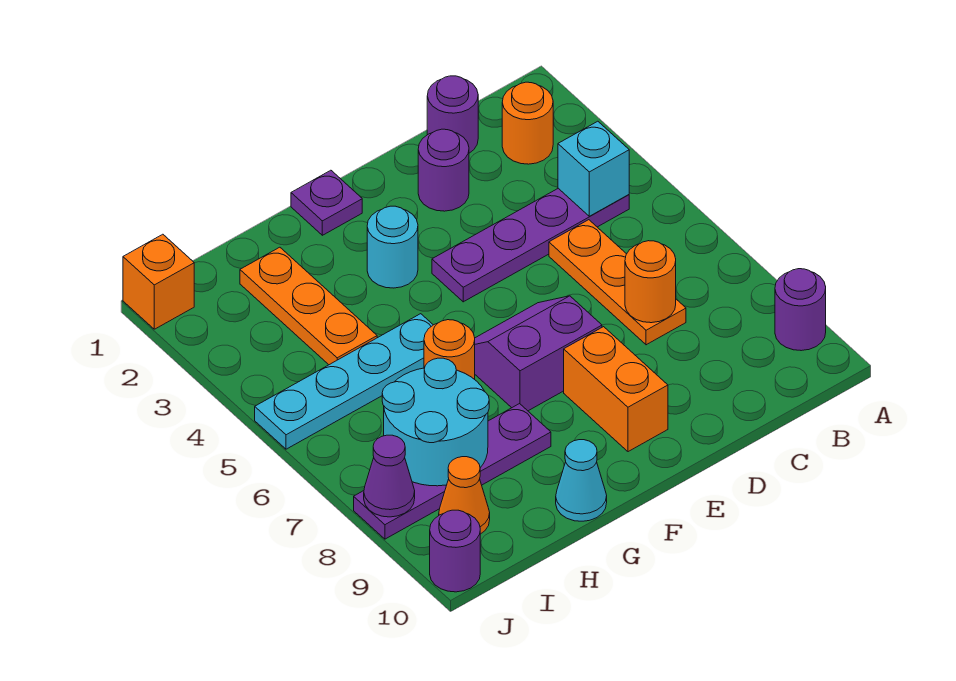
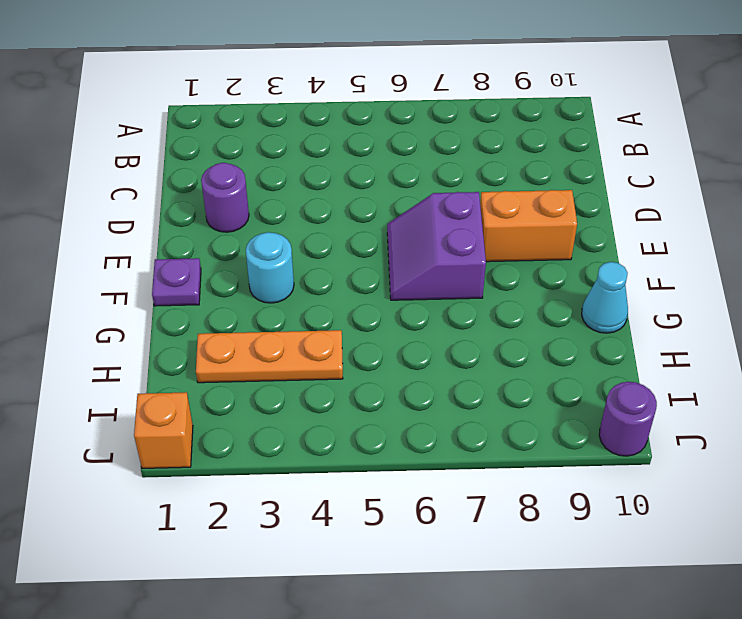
none -> purple 1x1 round brick [775,269,826,351]
none -> orange 1x1 round brick [502,82,553,164]
none -> purple 1x4 plate [432,188,629,302]

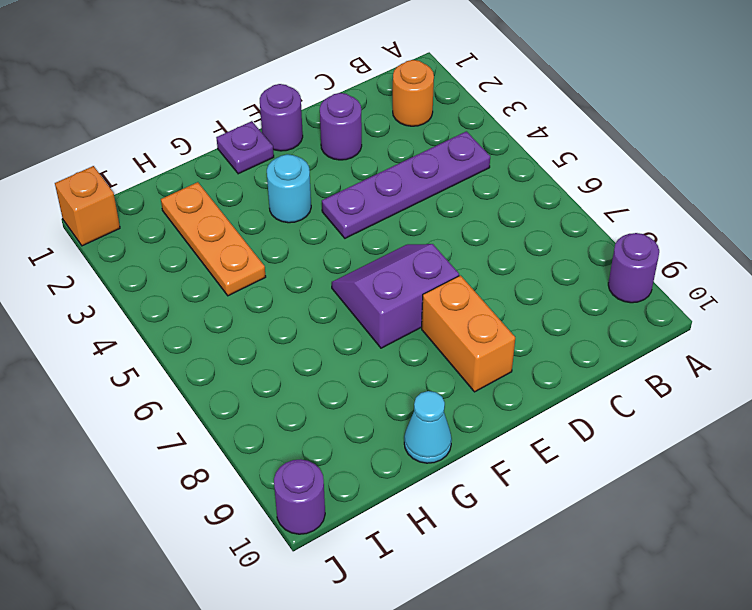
purple 1x1 round brick [260,84,303,151] -> purple 1x1 round brick moved to [427,76,478,153]
none -> orange 1x3 plate [549,220,686,345]
none -> cyan 1x4 plate [255,314,433,449]
none -> orange 1x1 round brick [424,320,475,379]

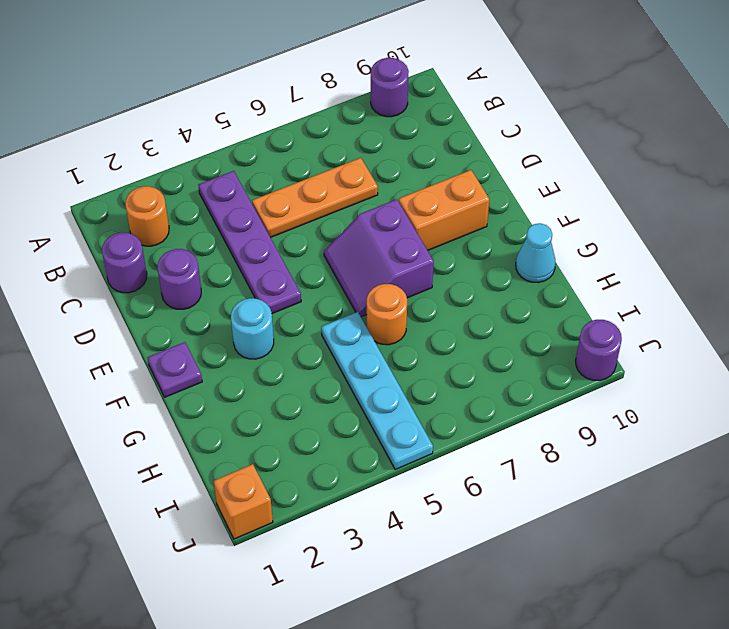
none -> purple 1x4 plate [354,404,551,539]
none -> orange 1x3 plate [240,247,377,365]
none -> orange 1x1 cone [439,457,490,534]

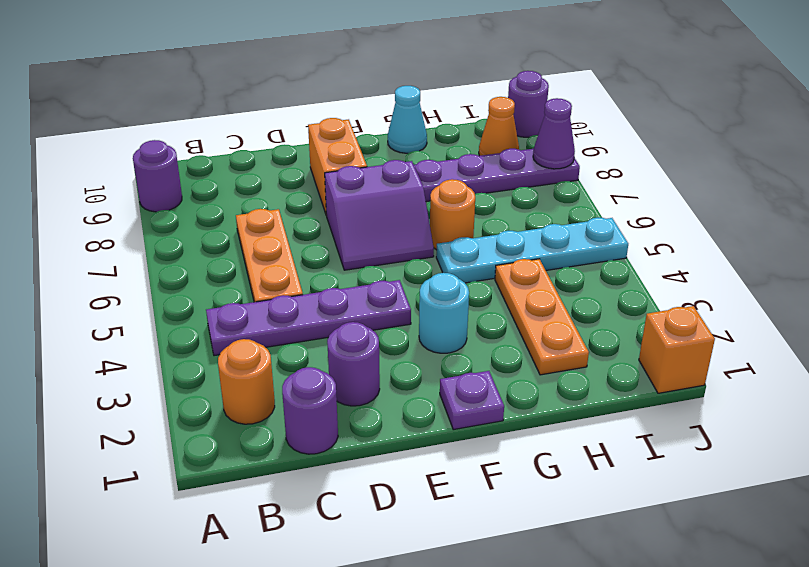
none -> cyan 1x1 brick [558,121,629,216]
none -> orange 1x1 round brick [625,241,676,323]
none -> cyan 2x2 round brick [382,358,489,486]

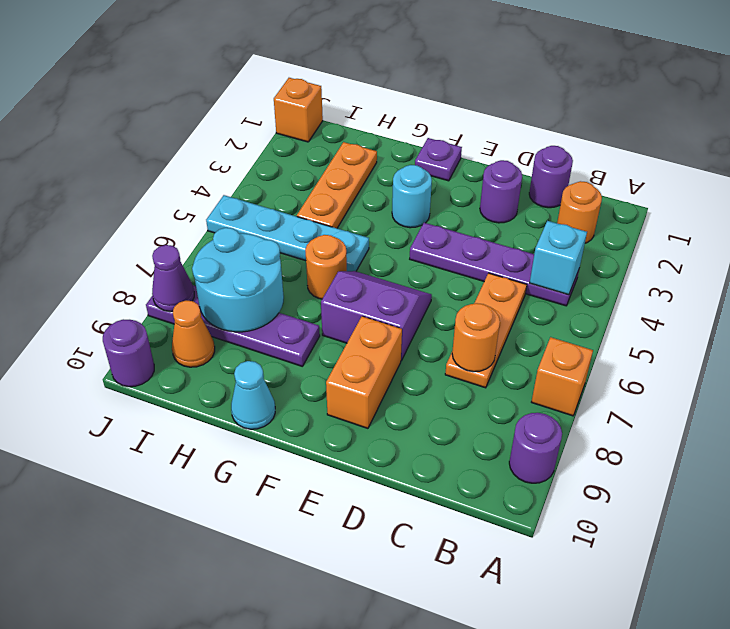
orange 1x1 brick [532,337,593,416] -> none

